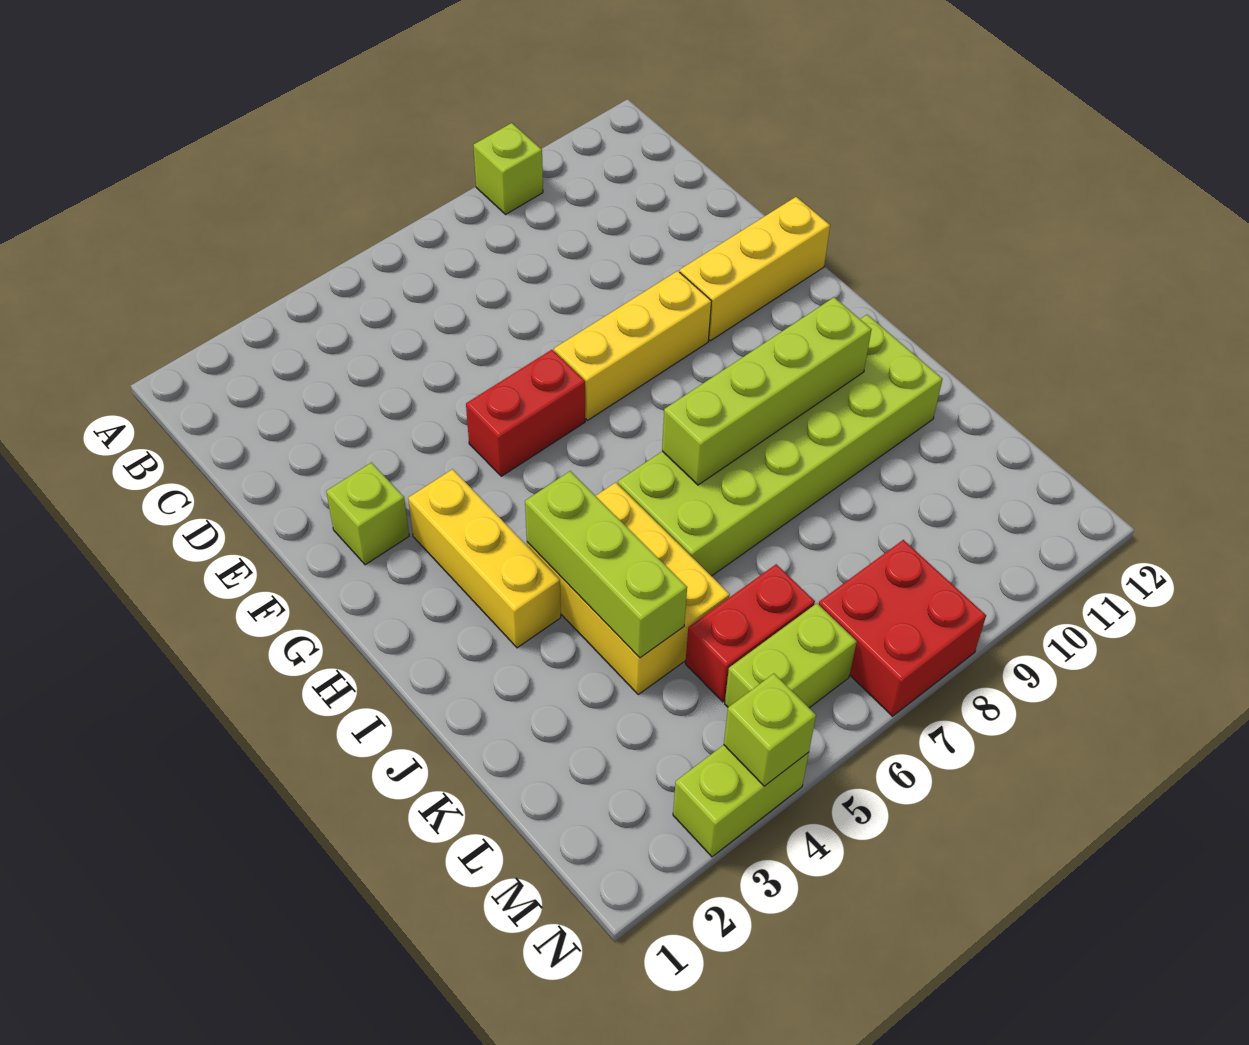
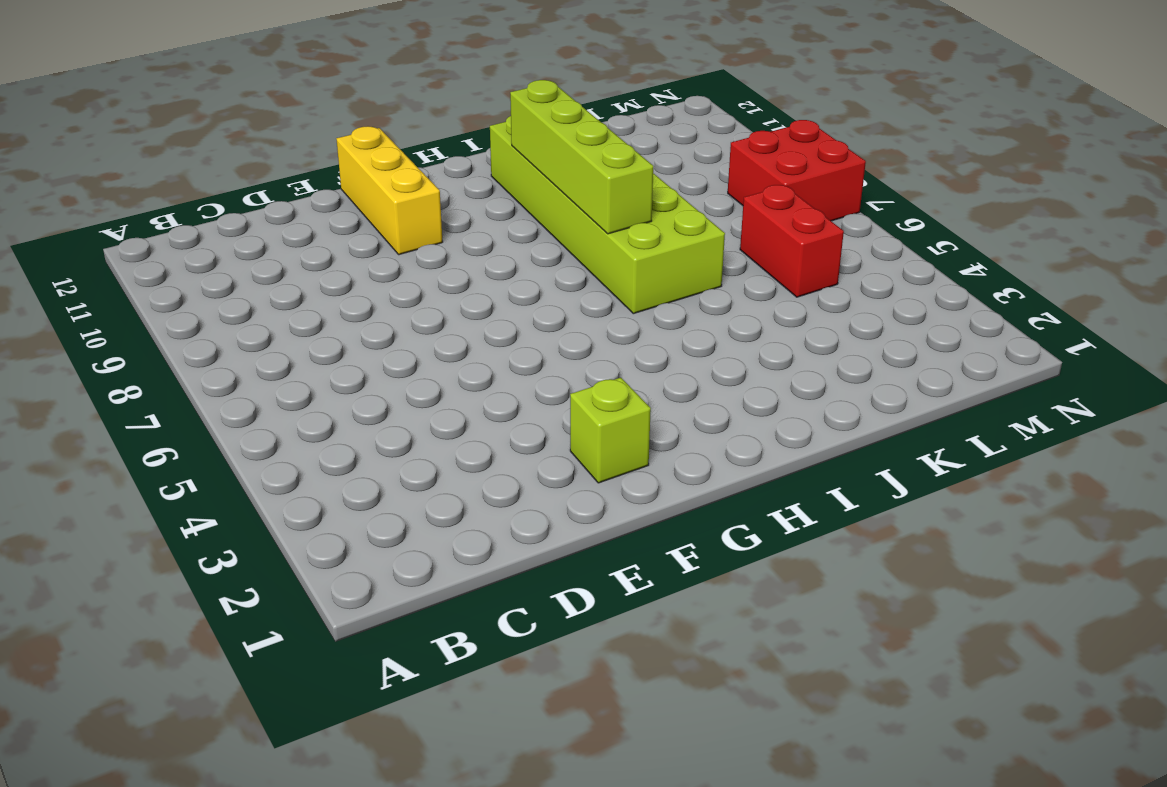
none -> lime 1x1 brick [473,123,543,214]
none -> red 1x2 brick [466,350,585,476]
none -> yellow 1x3 brick [554,271,712,420]

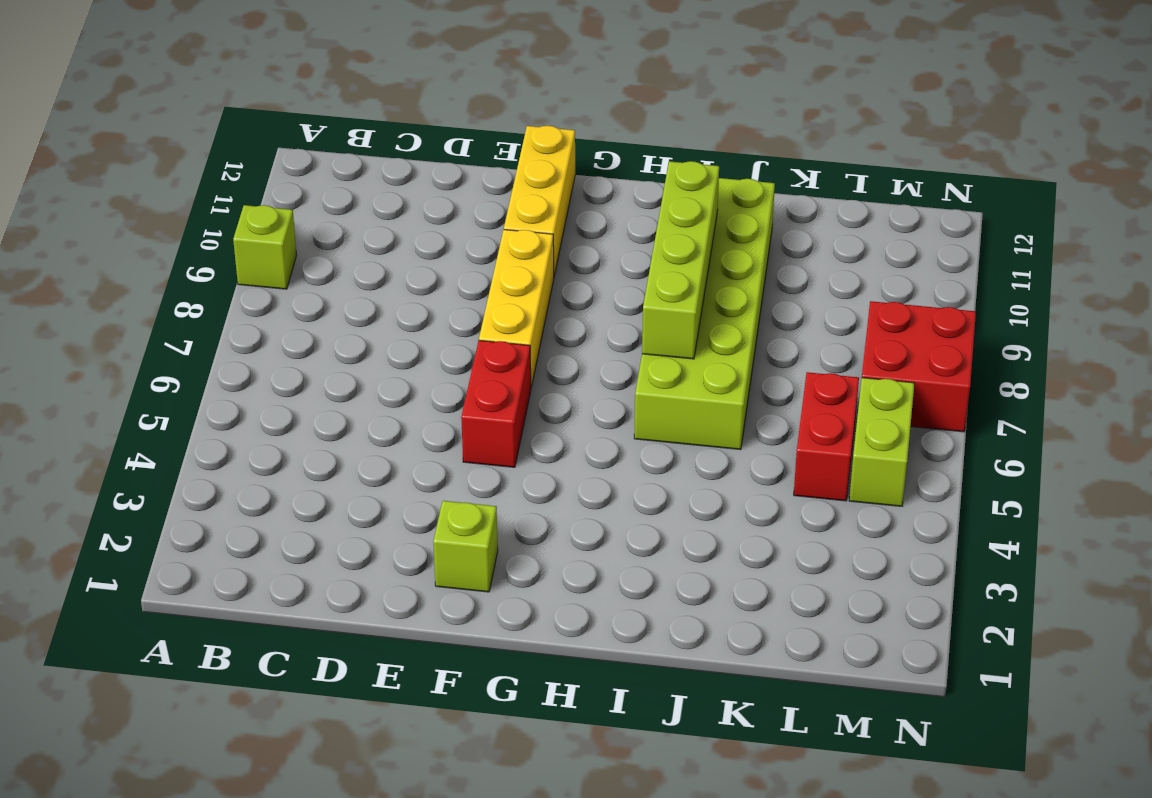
none -> yellow 1x3 brick [408,469,561,648]
none -> yellow 2x3 brick [527,482,730,694]
none -> lime 1x2 brick [673,745,809,857]

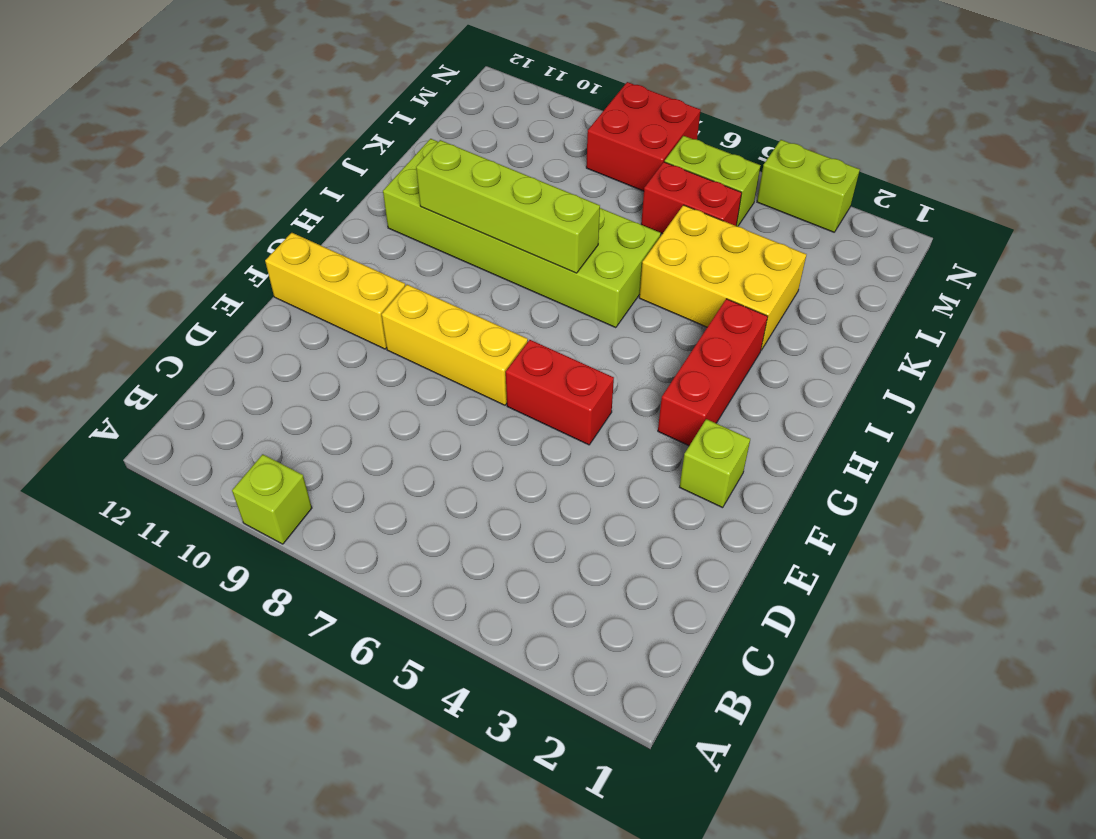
red 1x3 brick [658,299,768,446] -> yellow 1x3 brick [408,469,561,648]
yellow 2x3 brick [639,205,807,350] -> yellow 2x3 brick turned to [527,482,730,694]
none -> lime 1x3 brick [525,471,687,658]
none -> lime 1x1 brick [724,674,816,786]

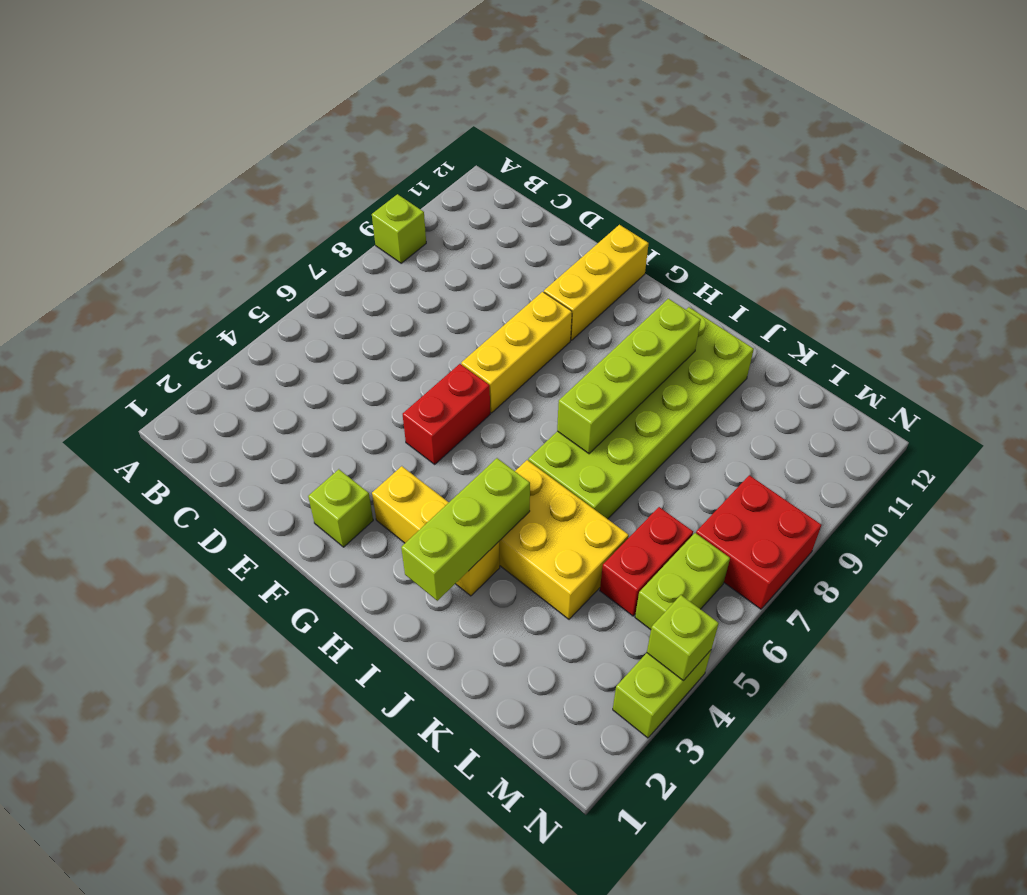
lime 1x3 brick [401,458,530,601] -> lime 1x3 brick turned to [525,471,687,658]

